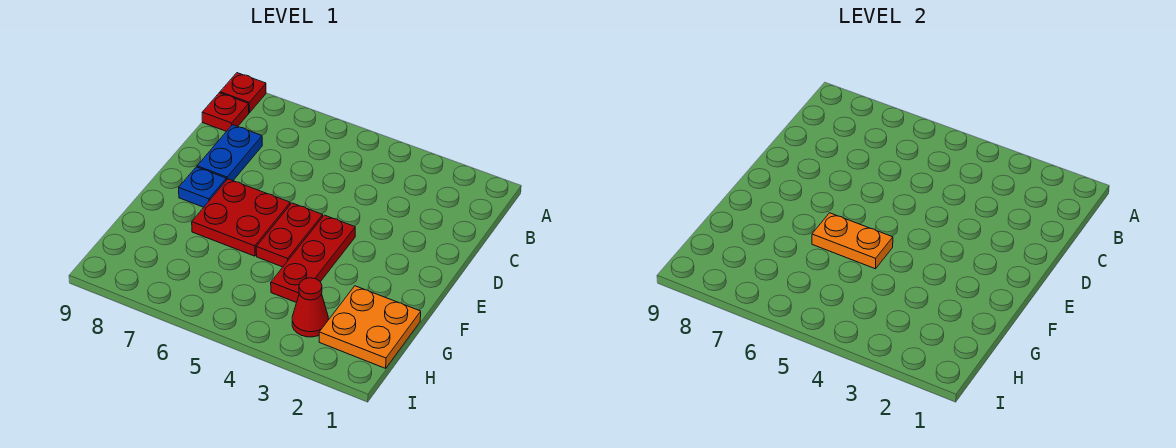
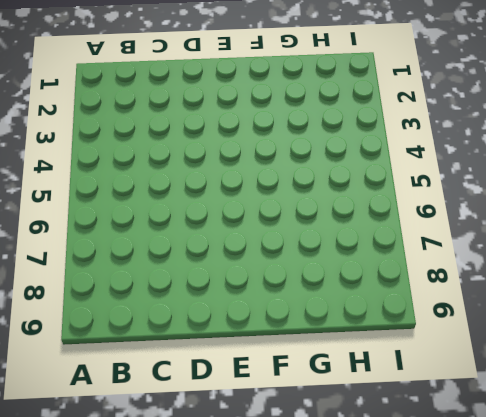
none -> red 1x1 plate [220,73,266,113]
none -> red 1x1 plate [202,93,249,131]

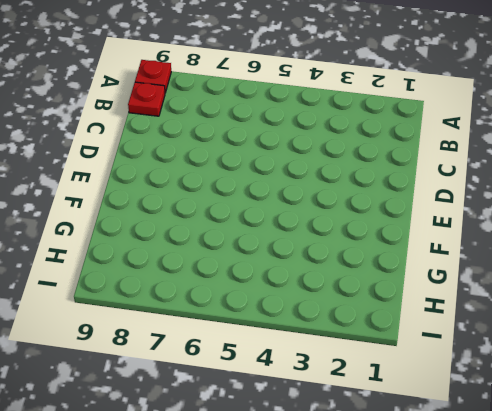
none -> blue 1x2 plate [197,125,262,181]
none -> red 1x3 plate [271,215,355,303]

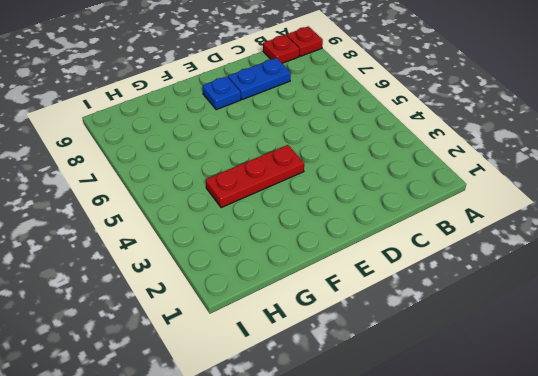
none -> red 1x2 plate [256,203,323,267]
none -> red 2x2 plate [192,179,290,256]

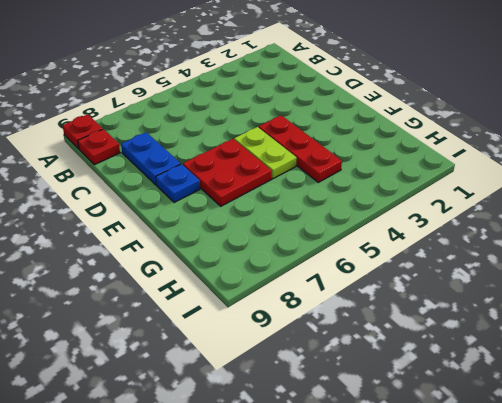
lime 1x2 plate [234,127,297,179] -> red 1x2 plate [256,203,323,267]
none -> orange 2x2 plate [319,286,421,368]
none -> red 1x1 cone [292,278,328,337]

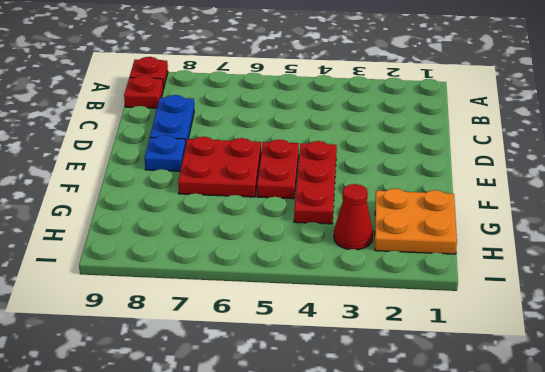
none -> orange 1x2 plate [812,213,893,269]

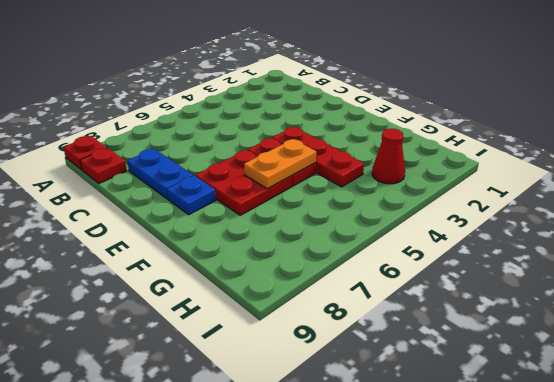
none -> orange 2x2 plate [319,286,421,368]

